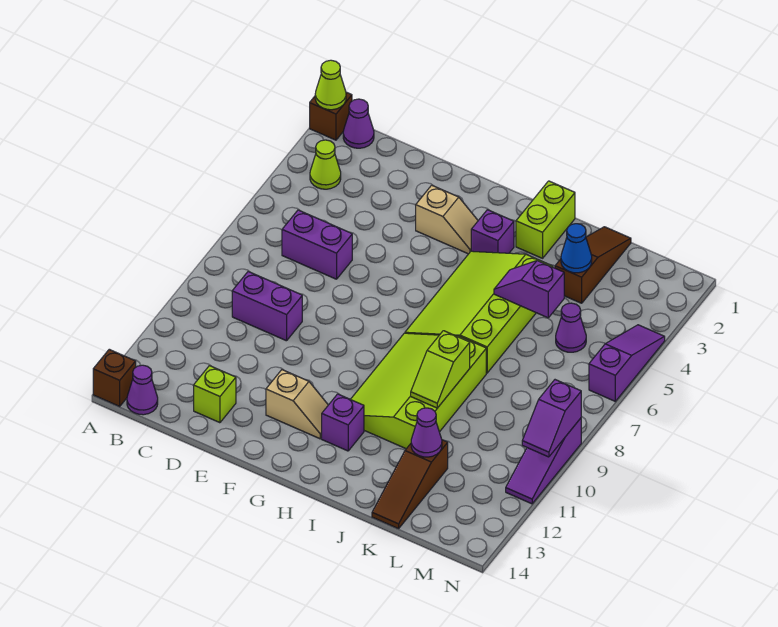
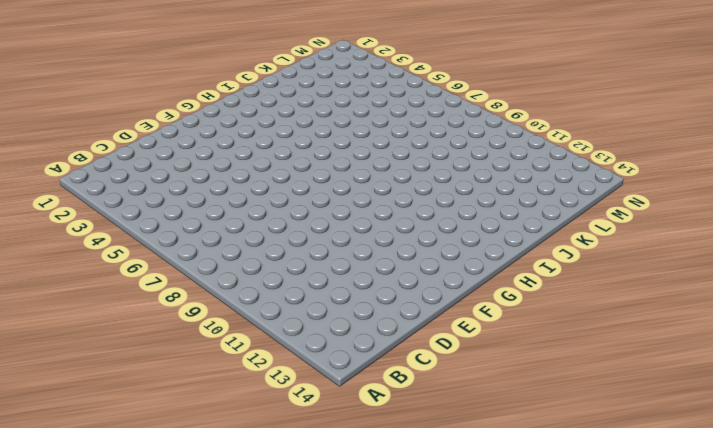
none -> brown 1x1 brick [310,92,352,140]
none -> brown 1x1 brick [93,349,136,406]
none -> purple 1x1 cone [343,99,374,148]

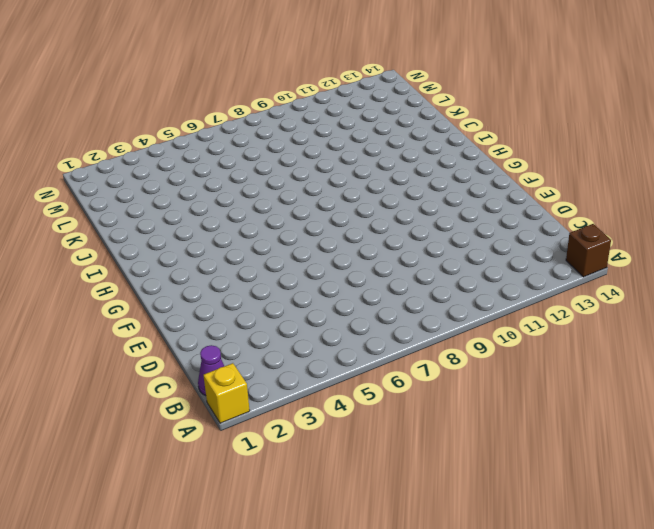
yellow 1x1 brick [203,363,250,423] -> brown 1x1 brick [310,92,352,140]
none -> lime 1x1 cone [310,140,341,189]
none -> purple 1x1 cone [127,365,158,415]
none -> purple 1x2 brick [282,210,352,279]

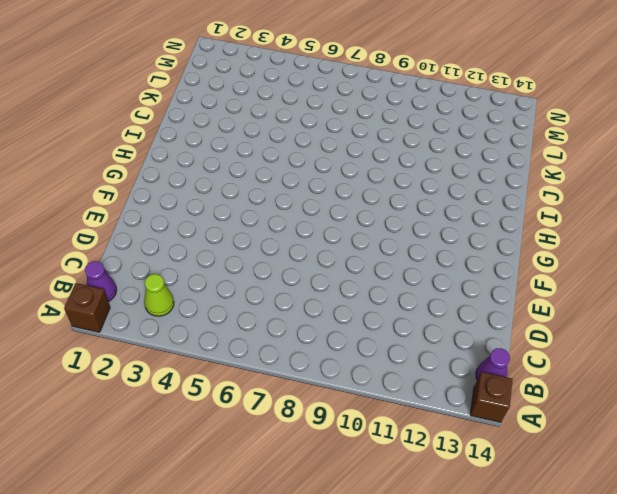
none -> purple 1x2 brick [282,210,352,279]
none -> purple 1x2 brick [232,272,302,341]
none -> lime 1x1 brick [194,366,236,423]

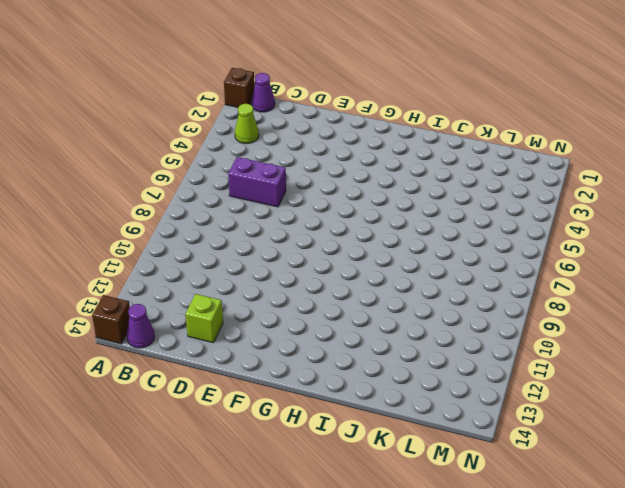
none -> purple 1x2 brick [232,272,302,341]
none -> tan 1x2 slope [416,185,478,254]
none -> tan 1x2 slope [266,370,328,439]

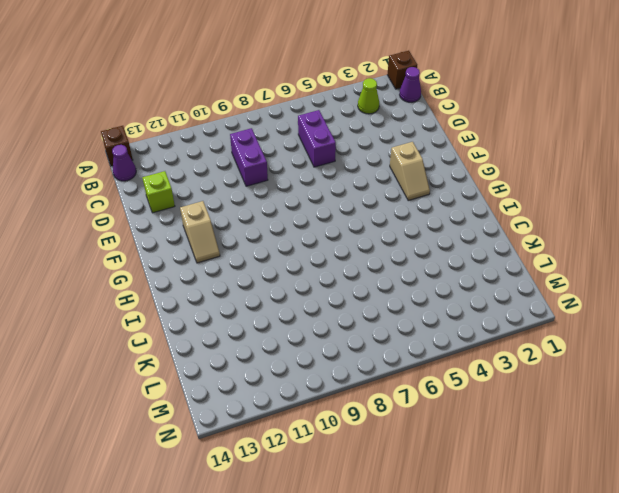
none -> purple 1x1 brick [471,210,514,253]
none -> lime 3x4 slope [405,251,553,373]
none -> lime 3x4 slope [351,333,486,449]

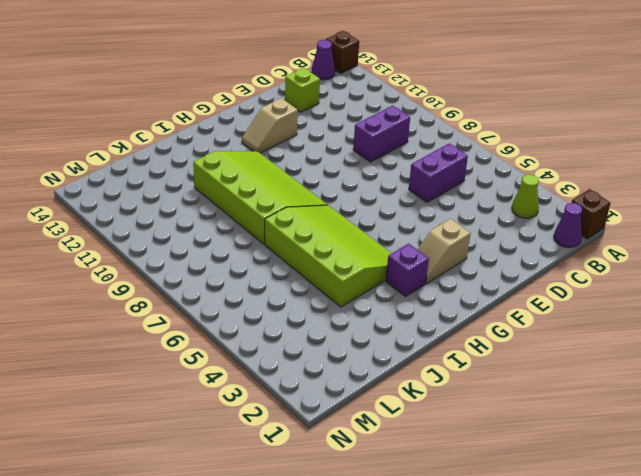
none -> purple 1x1 brick [322,394,364,451]
none -> lime 1x2 brick [516,181,575,258]
none -> brown 1x3 slope [555,227,631,303]

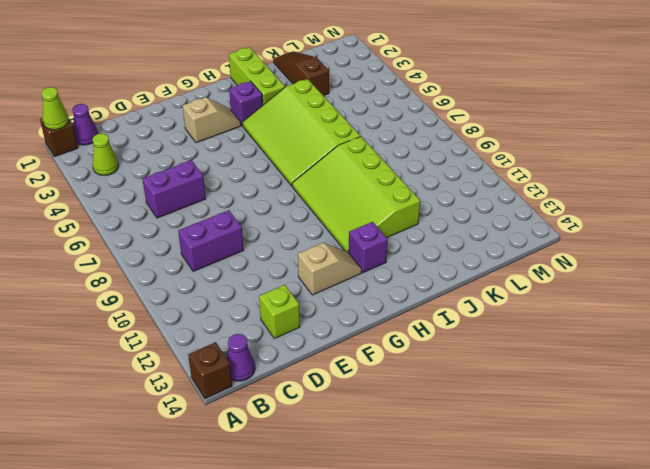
lime 1x3 brick [229,47,285,105] -> lime 1x2 brick [516,181,575,258]
none -> brown 1x3 slope [372,440,448,529]
none -> purple 1x1 cone [556,303,586,352]
none -> purple 1x3 slope [589,325,665,401]

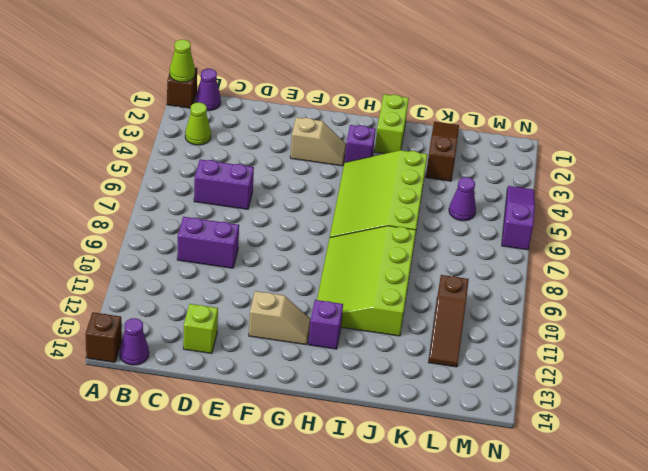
brown 1x3 slope [428,275,469,367] -> brown 1x3 slope moved to [372,440,448,529]
none -> purple 1x3 slope [506,418,581,504]
none -> purple 1x2 slope [494,261,564,318]
none -> lime 1x2 slope [411,331,470,408]

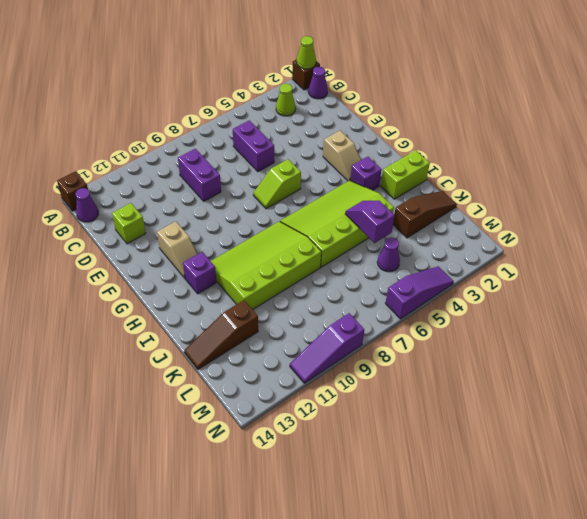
lime 1x2 slope [253,159,301,209] -> lime 1x2 slope moved to [411,331,470,408]
none -> blue 1x1 cone [561,224,592,273]
none -> purple 1x1 cone [411,408,442,457]
none -> purple 1x2 slope [522,380,581,457]

